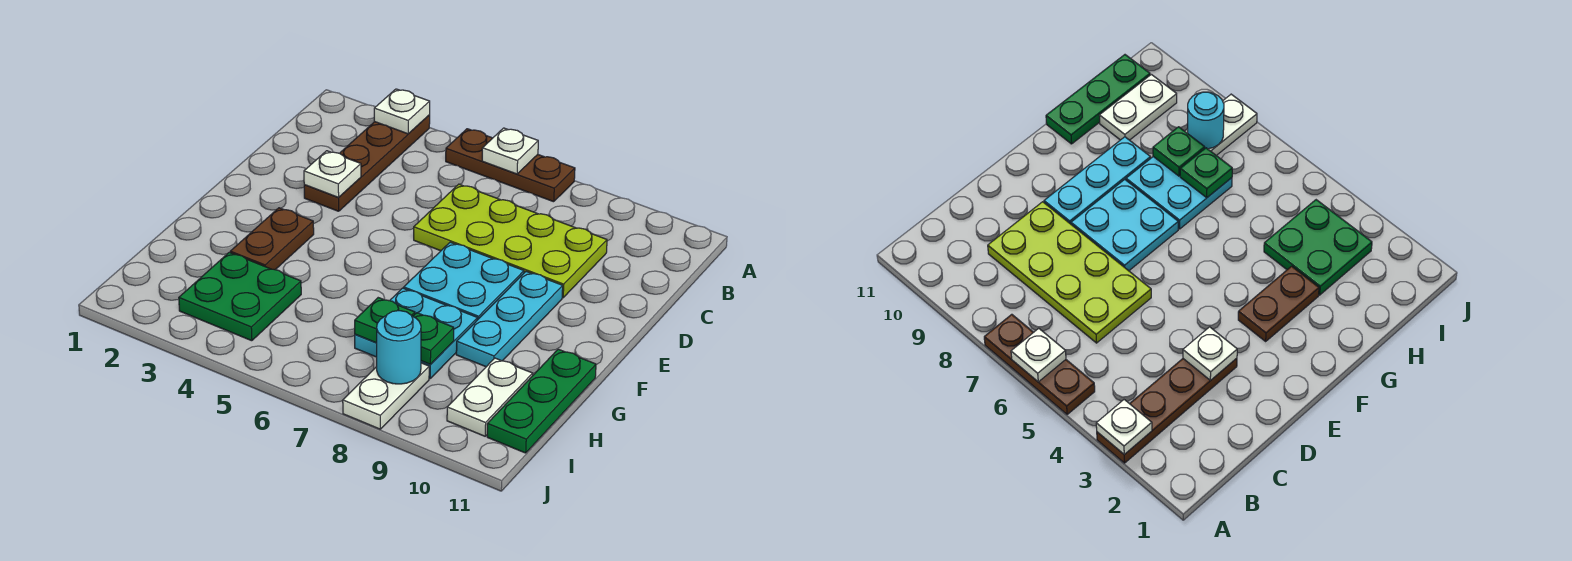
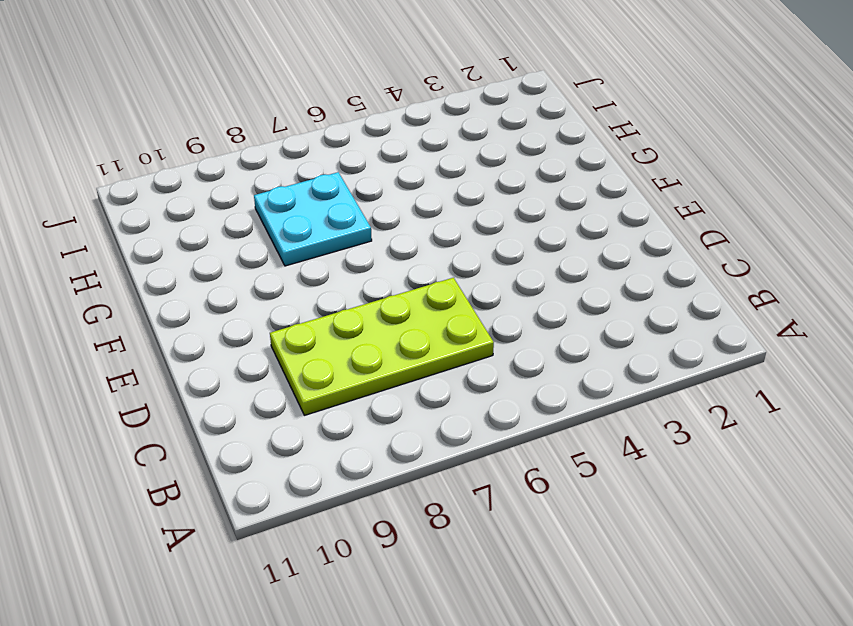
none -> brown 1x4 plate [304,115,430,211]
none -> brown 1x3 plate [446,129,575,202]
none -> cyan 2x2 plate [404,242,524,320]

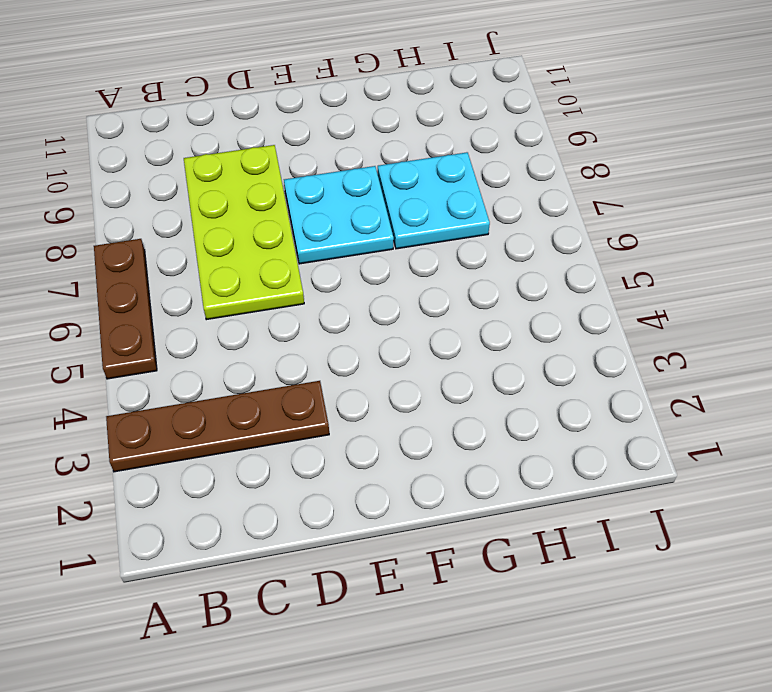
none -> cyan 1x3 plate [456,272,563,367]
none -> brown 1x2 plate [230,208,314,270]
none -> green 1x3 plate [487,349,596,453]

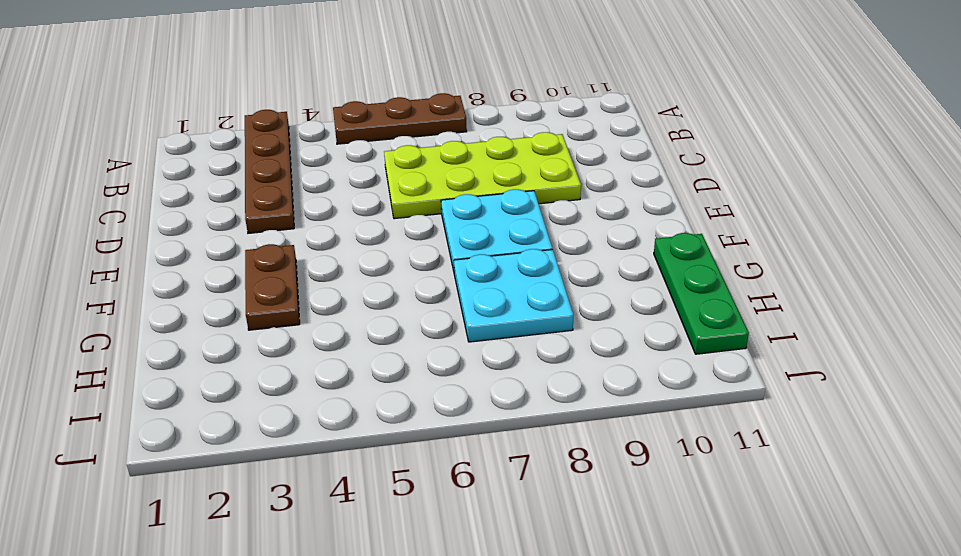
none -> cyan 1x3 plate [456,272,563,367]
none -> green 2x2 plate [179,252,301,341]
none -> white 1x2 plate [447,358,533,436]

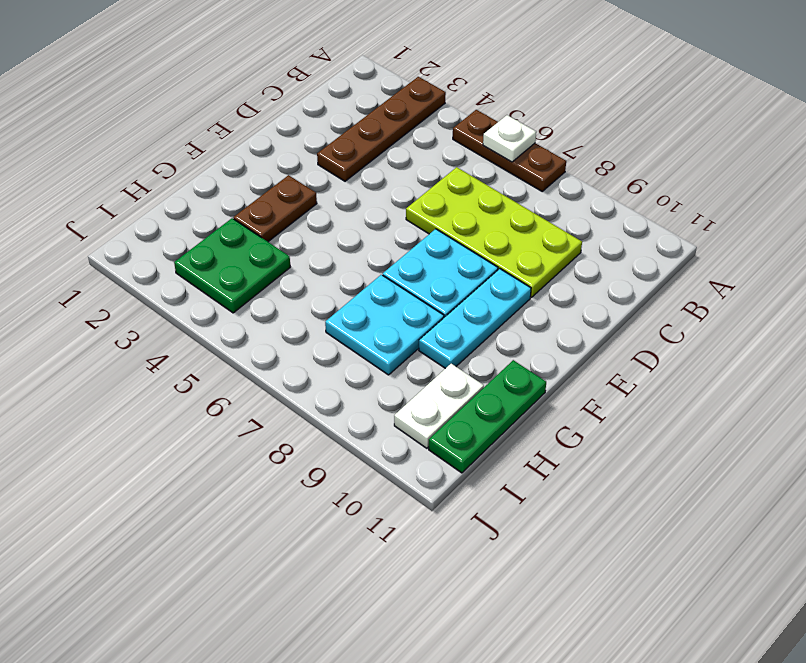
none -> white 1x2 plate [343,363,429,429]
none -> white 1x1 plate [374,89,430,134]
none -> white 1x1 plate [304,151,361,197]

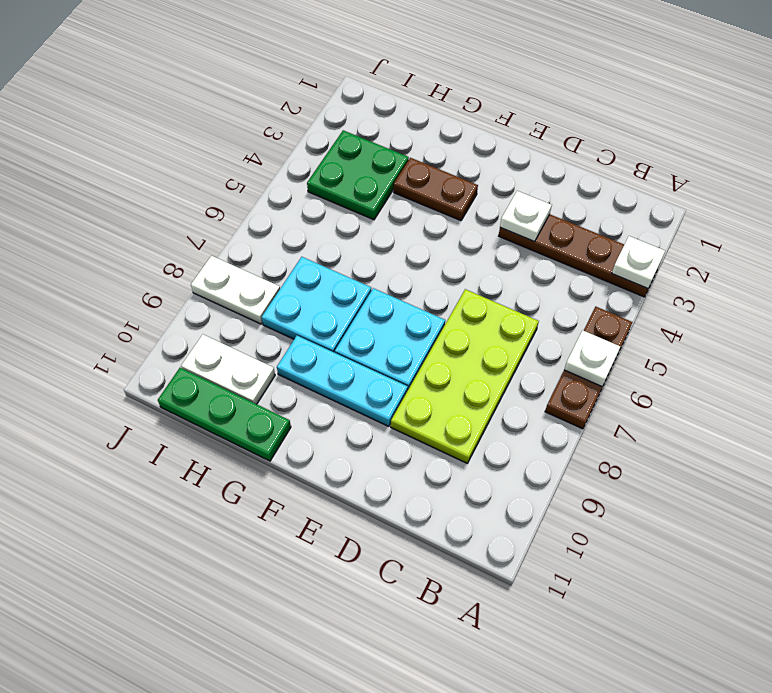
none -> green 1x1 plate [355,298,415,343]
none -> green 1x1 plate [413,313,454,364]
none -> cyan 1x1 round brick [377,311,421,384]

